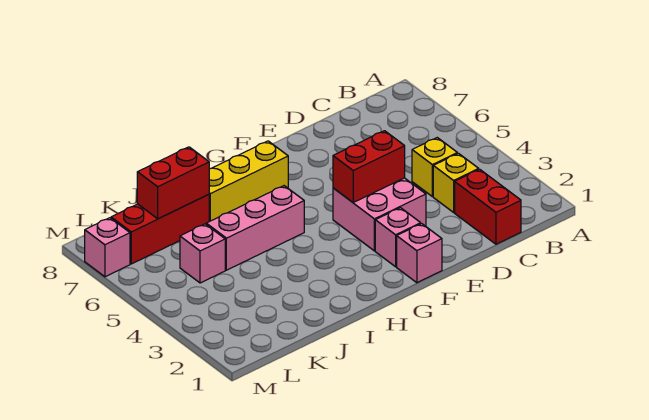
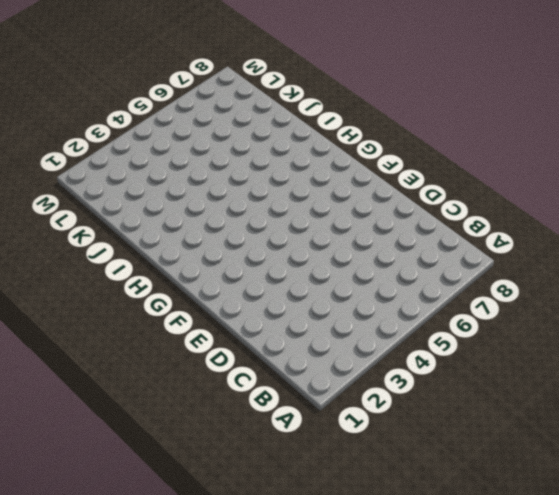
none -> red 1x2 brick [455,169,521,244]
none -> yellow 1x1 brick [433,153,479,212]
none -> yellow 1x1 brick [412,138,457,197]

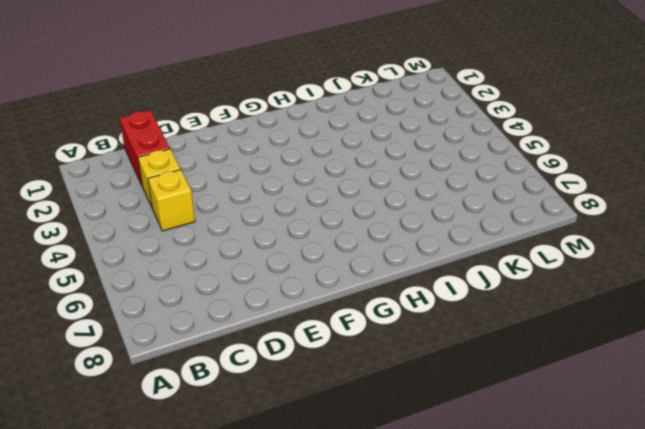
none -> pink 2x2 brick [333,178,426,251]
none -> pink 1x1 brick [397,224,442,283]
none -> pink 1x1 brick [375,208,421,267]

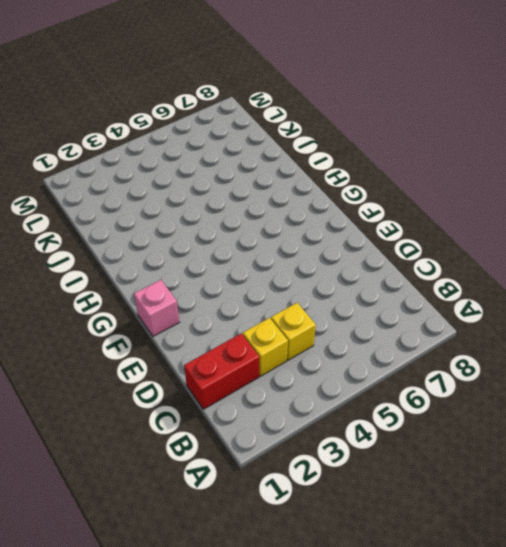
none -> pink 2x2 brick [333,178,426,251]
none -> pink 1x1 brick [375,208,421,267]
none -> yellow 1x3 brick [209,141,288,221]

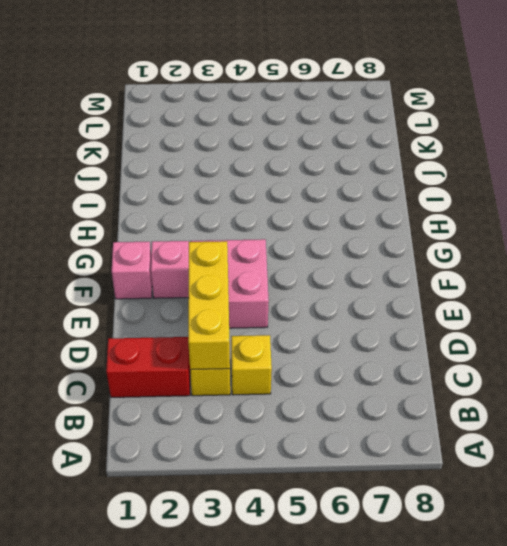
yellow 1x3 brick [188,241,230,370] -> yellow 1x3 brick moved to [209,141,288,221]
none -> pink 1x3 brick [206,186,304,270]
none -> red 1x3 brick [111,194,209,264]
none -> pink 1x1 brick [180,224,225,283]

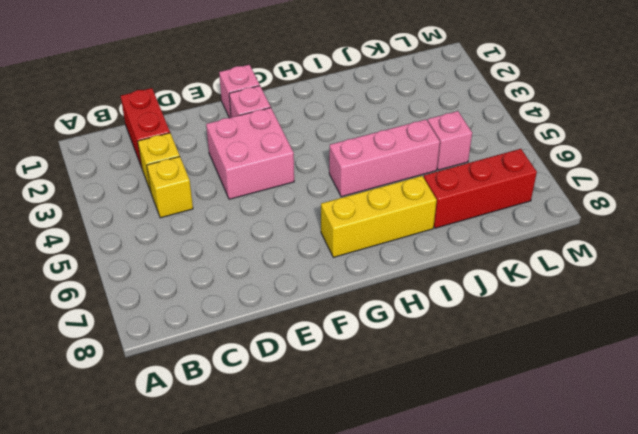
none -> pink 1x1 brick [85,218,130,277]
none -> red 1x2 brick [333,131,405,202]
none -> red 1x2 brick [137,147,209,219]

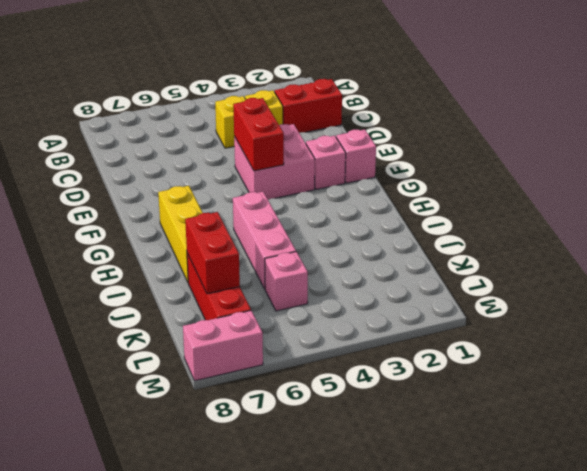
pink 1x2 brick [183,311,263,381] -> pink 1x1 brick [85,218,130,277]

